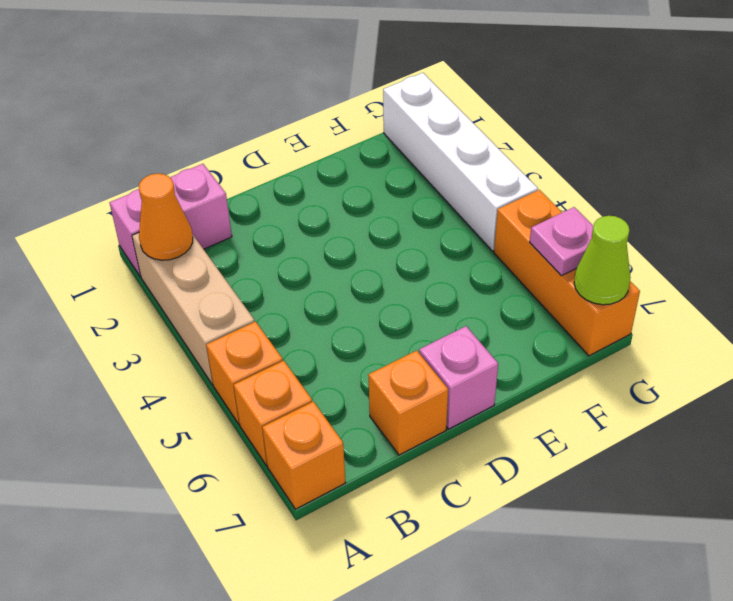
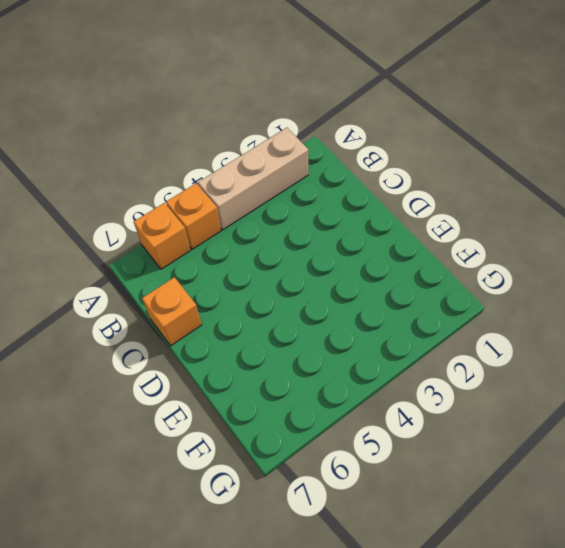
none -> pink 1x2 brick [109,164,232,277]
none -> orange 1x1 brick [262,402,345,509]
none -> pink 1x1 brick [419,326,498,429]

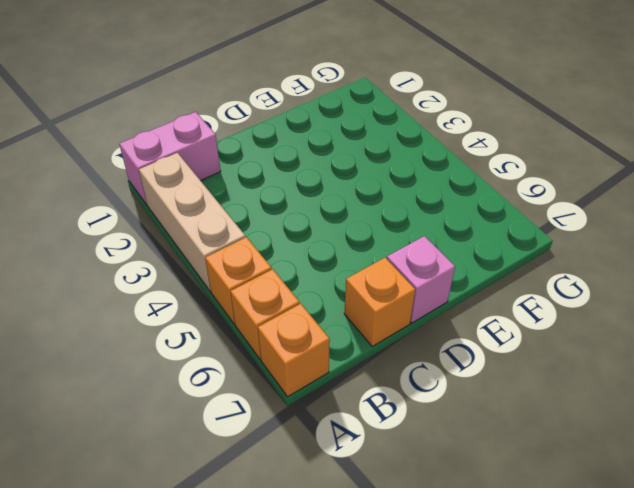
none -> white 1x4 brick [383,73,538,251]
none -> orange 1x3 brick [494,190,640,356]
none -> orange 1x1 cone [139,173,193,260]

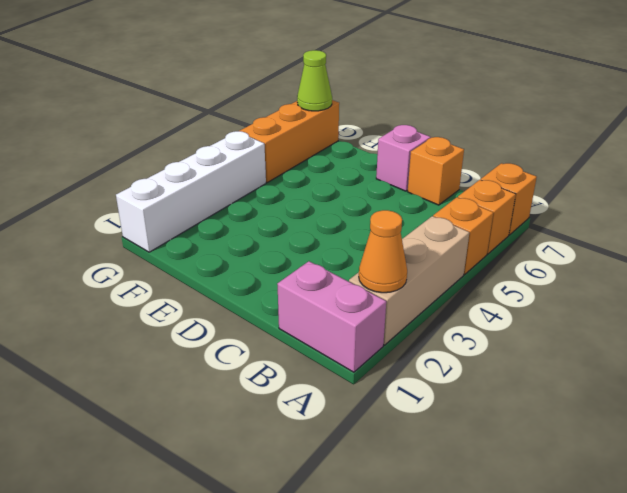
none -> pink 1x1 plate [530,207,593,276]

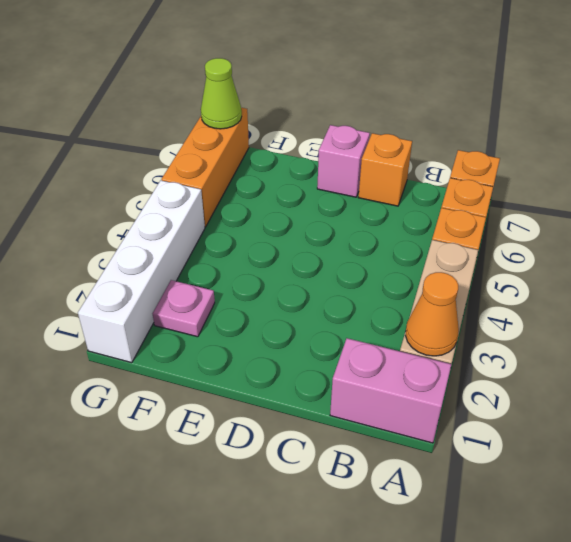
pink 1x1 plate [153,280,215,337] -> pink 1x1 plate moved to [530,207,593,276]

